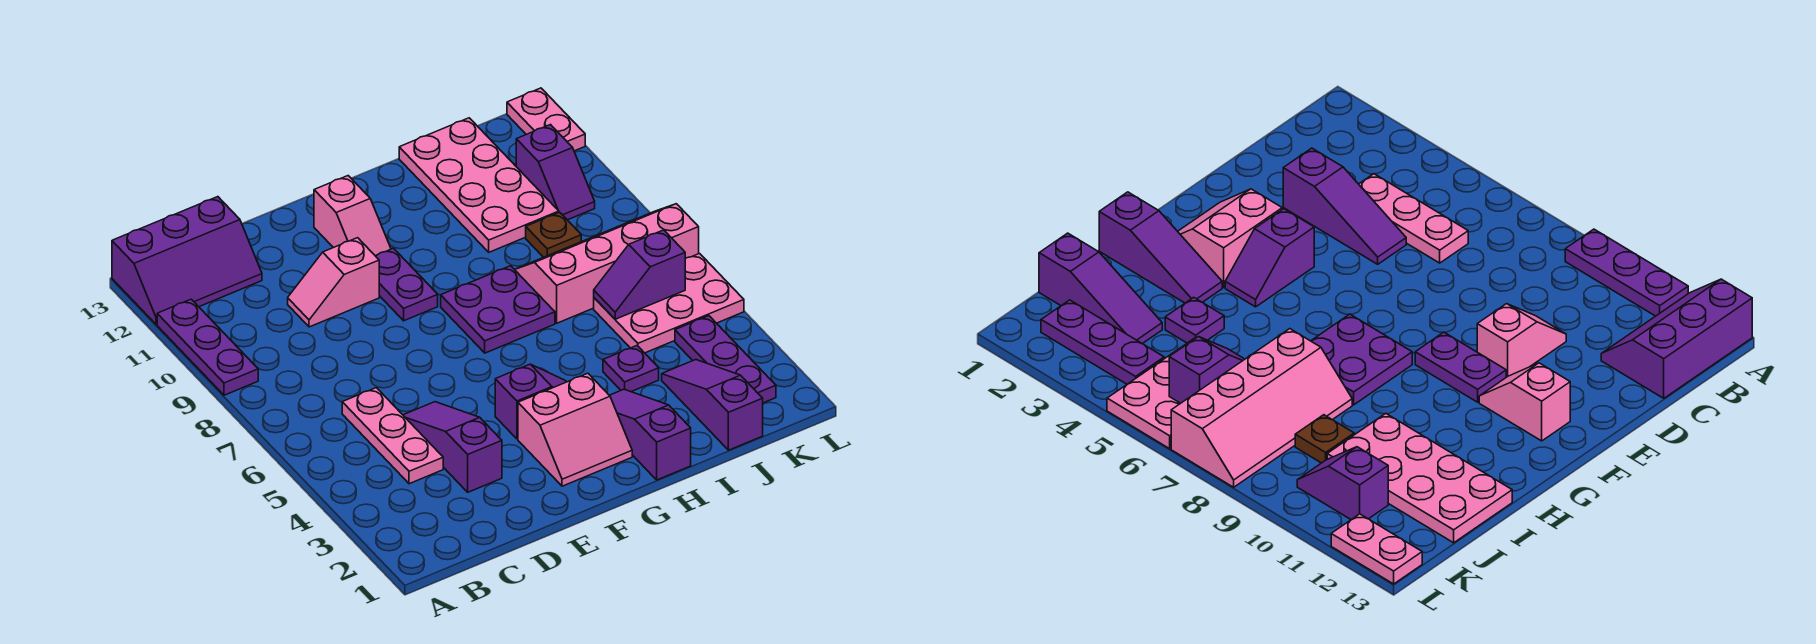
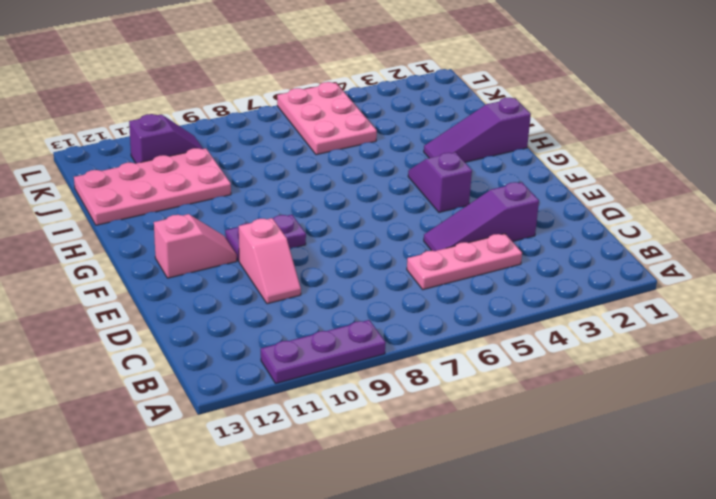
none -> purple 2x3 slope [112,197,262,324]
none -> pink 2x2 slope [518,373,632,486]
none -> purple 2x2 plate [441,266,555,353]

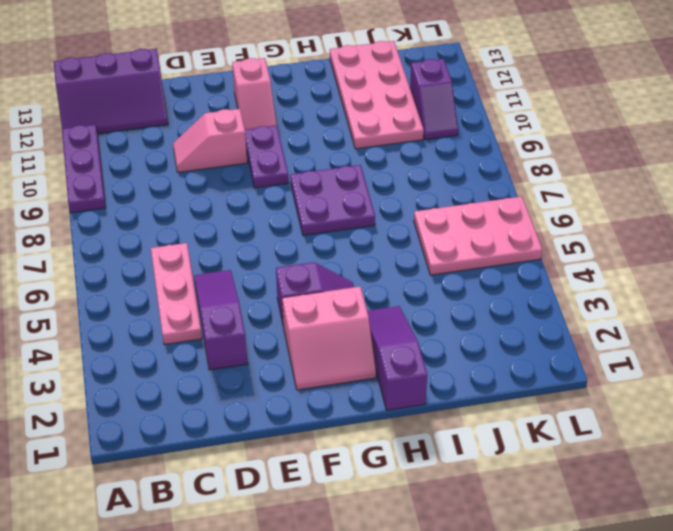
none -> purple 1x1 plate [603,346,659,392]
none -> pink 2x4 slope [515,204,699,323]
none -> purple 1x3 slope [662,360,763,450]

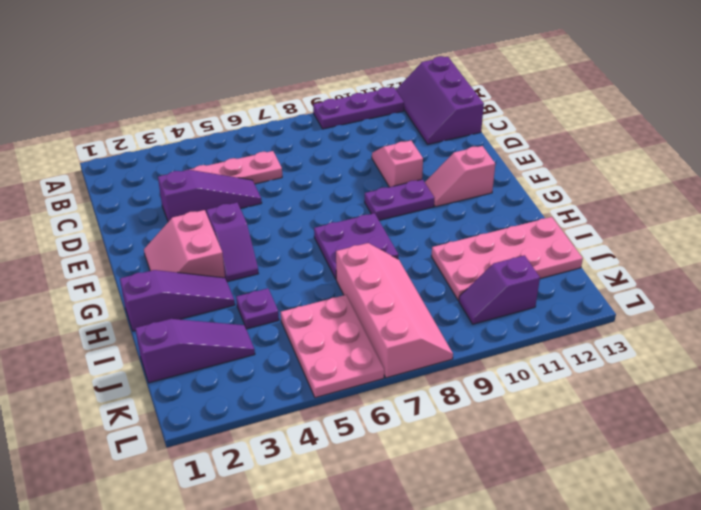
none -> brown 1x1 plate [526,212,581,257]
none -> purple 1x3 plate [675,316,776,403]
none -> pink 1x2 plate [507,88,585,151]

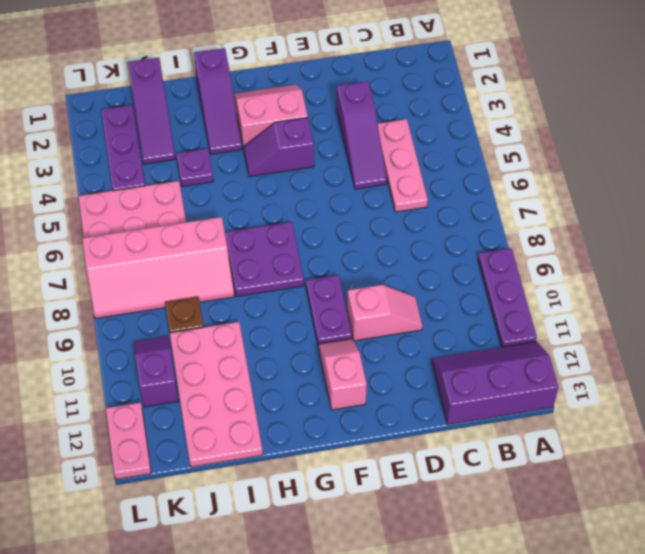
none -> purple 1x2 slope [594,230,685,319]

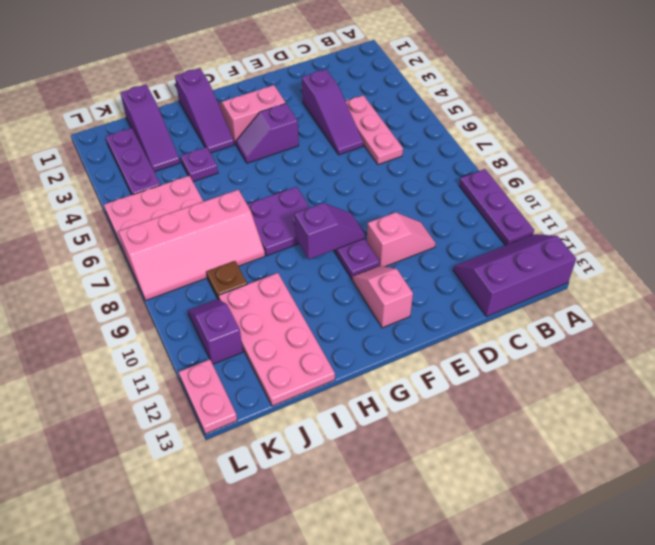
purple 1x2 slope [295,203,365,259] -> purple 1x2 slope moved to [594,230,685,319]

